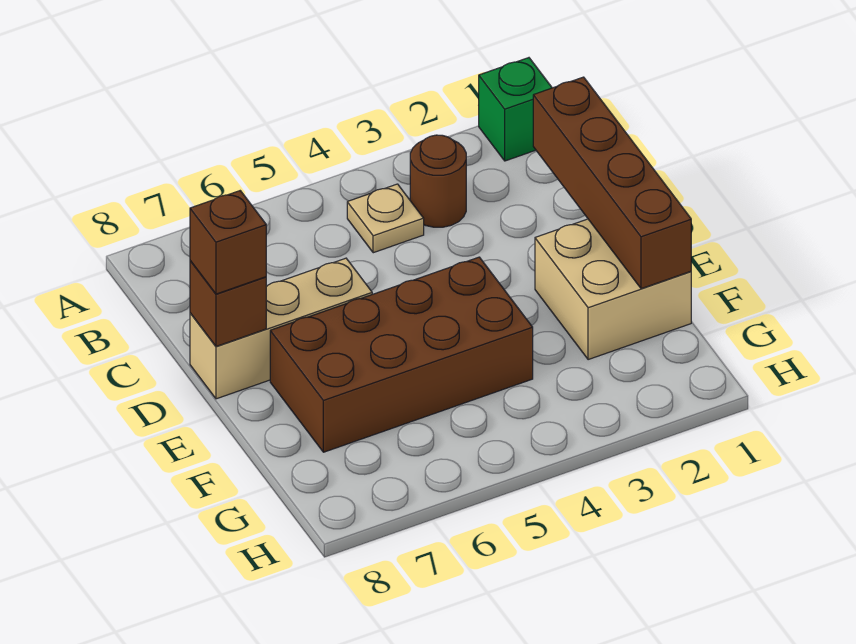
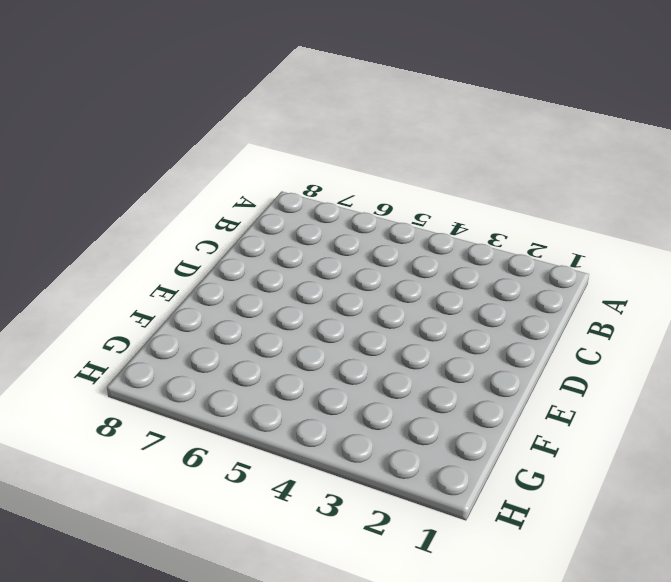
none -> green 1x1 brick [479,58,552,161]
none -> brown 1x1 round brick [410,135,466,227]

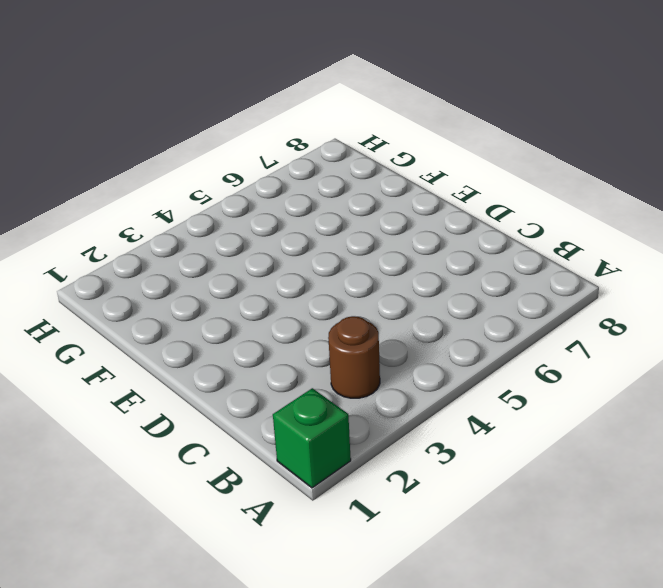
none -> tan 1x1 plate [347,184,424,253]
none -> tan 1x3 brick [190,258,372,399]

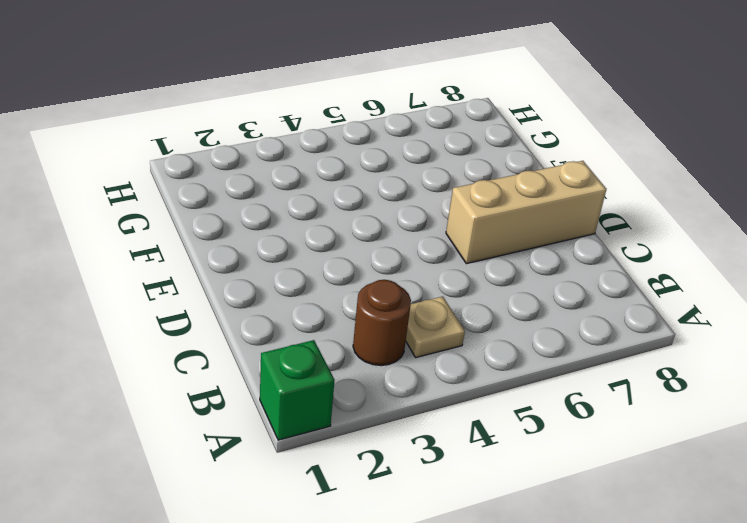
none -> tan 2x2 brick [535,219,691,360]
none -> brown 2x4 brick [270,257,533,452]

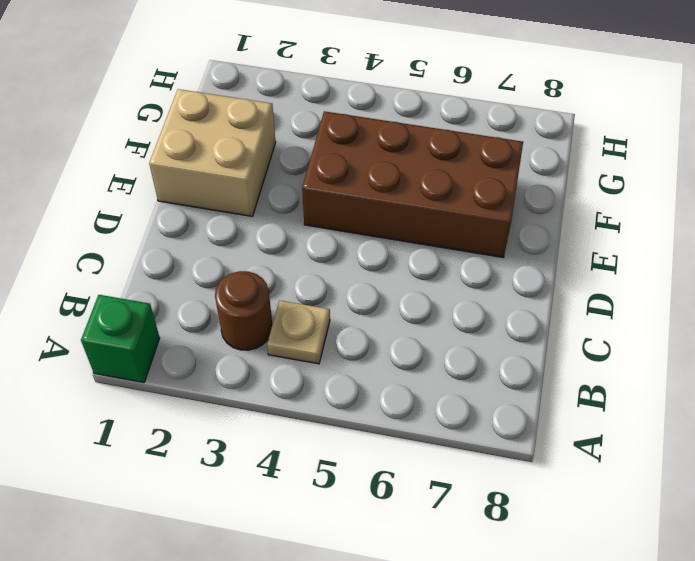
none -> tan 1x3 brick [190,258,372,399]
none -> brown 1x4 brick [533,77,691,289]

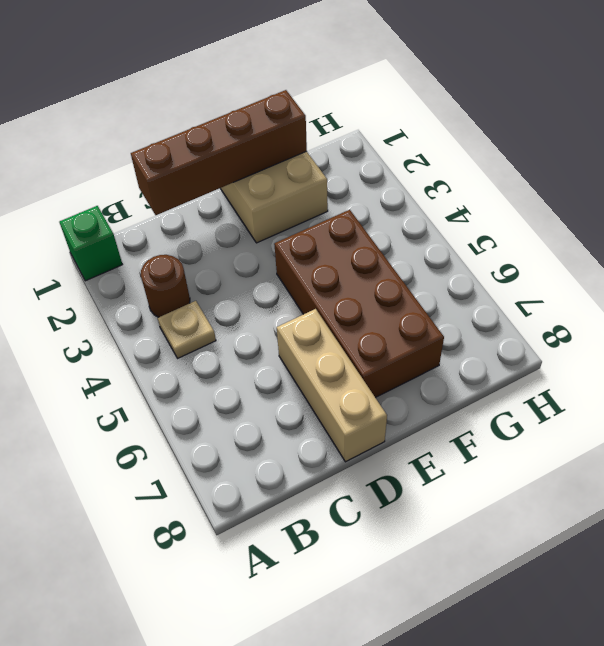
none -> brown 1x1 brick [190,261,266,346]
none -> brown 1x1 brick [190,191,266,294]

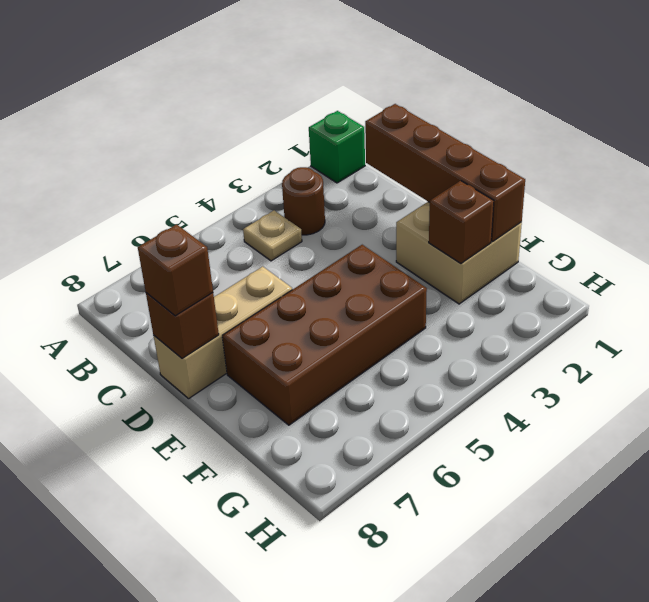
brown 1x1 brick [429,181,494,263] -> none

